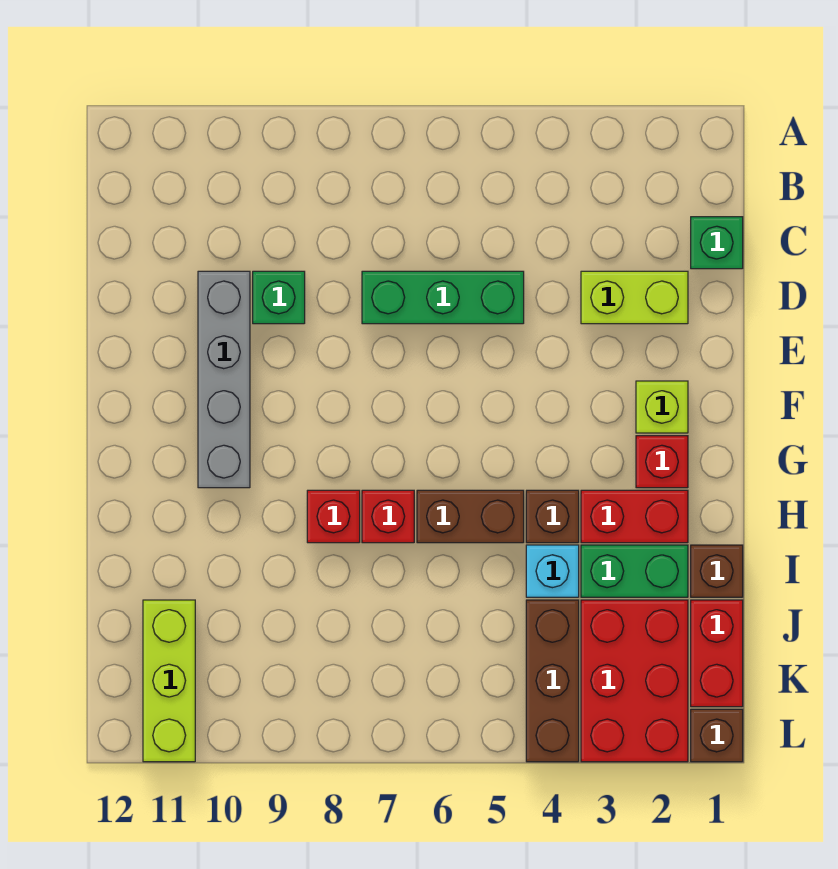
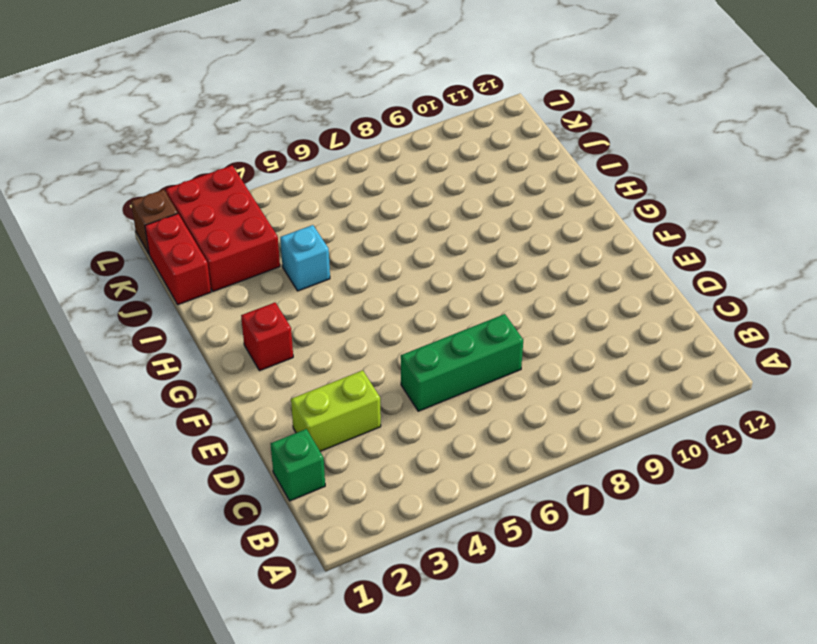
none -> green 1x1 brick [253,271,305,324]
none -> grey 1x4 brick [198,271,250,488]
none -> lime 1x1 brick [636,381,688,433]

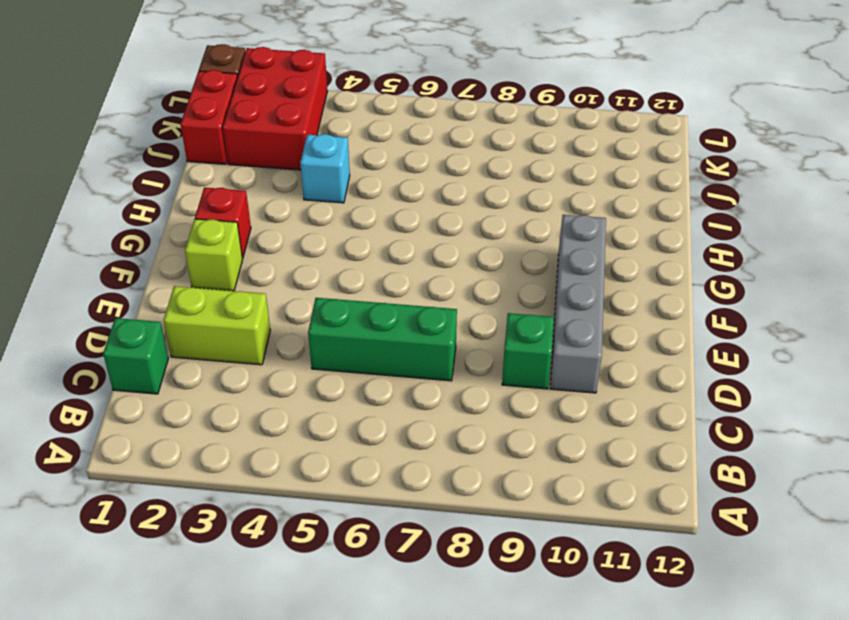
none -> red 1x2 brick [581,490,688,543]
none -> brown 1x1 brick [526,490,579,543]
none -> brown 1x2 brick [417,490,524,543]

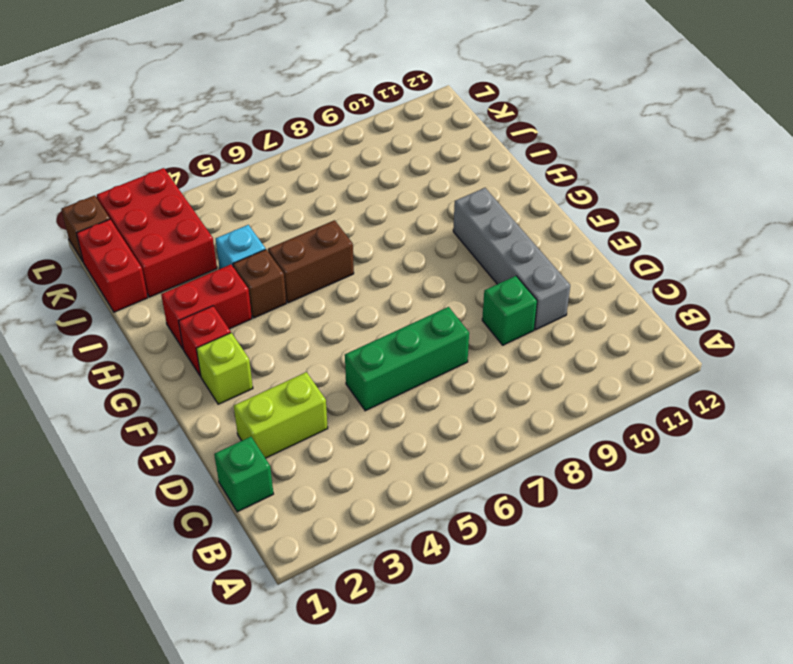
none -> red 1x1 brick [362,490,414,543]
none -> red 1x1 brick [307,490,360,543]
none -> brown 1x1 brick [691,545,743,597]

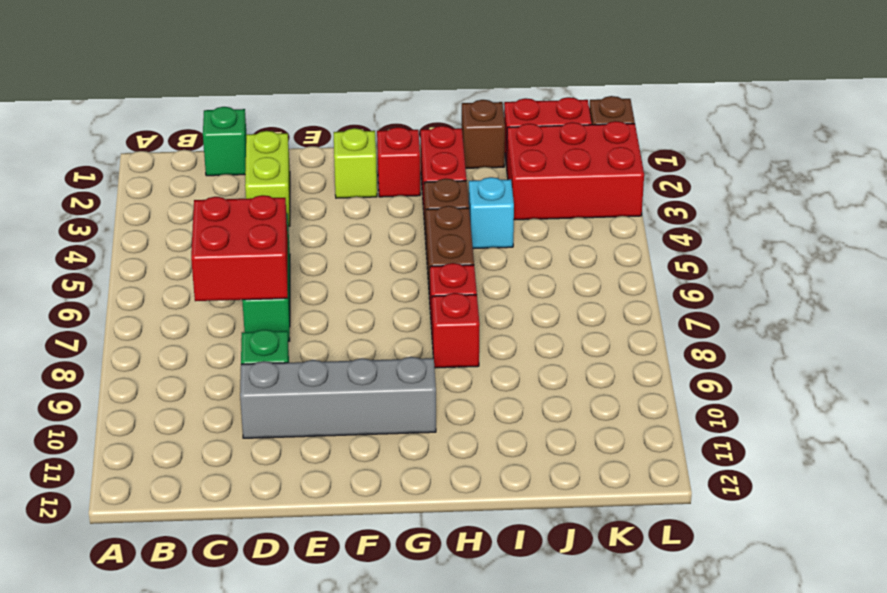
red 2x2 brick [191,195,288,301] -> none
none -> green 1x2 brick [581,545,688,597]
none -> brown 1x3 brick [526,600,579,762]
none -> lime 1x3 brick [143,600,195,762]

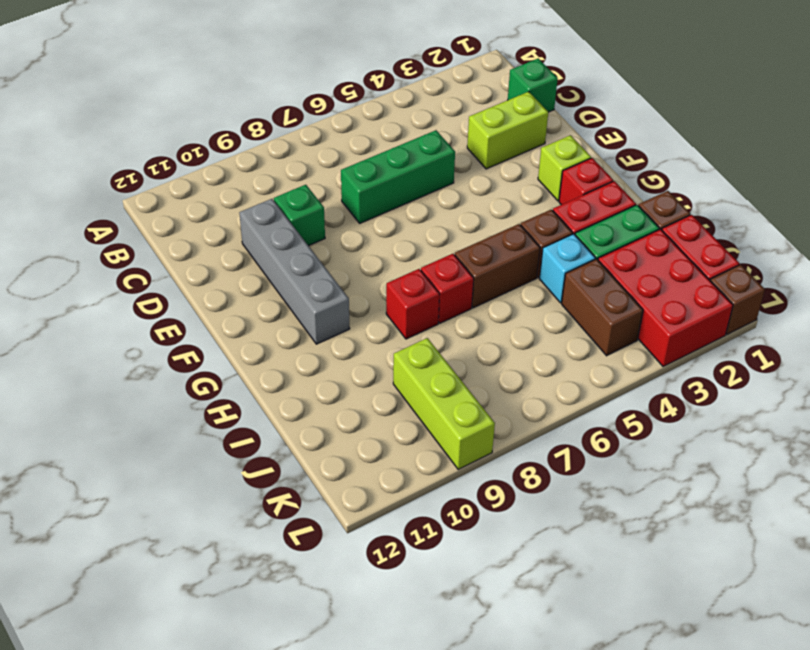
brown 1x2 brick [562,259,643,356] -> brown 1x3 brick [526,600,579,762]
lime 1x3 brick [393,338,495,469] -> lime 1x3 brick moved to [143,600,195,762]

